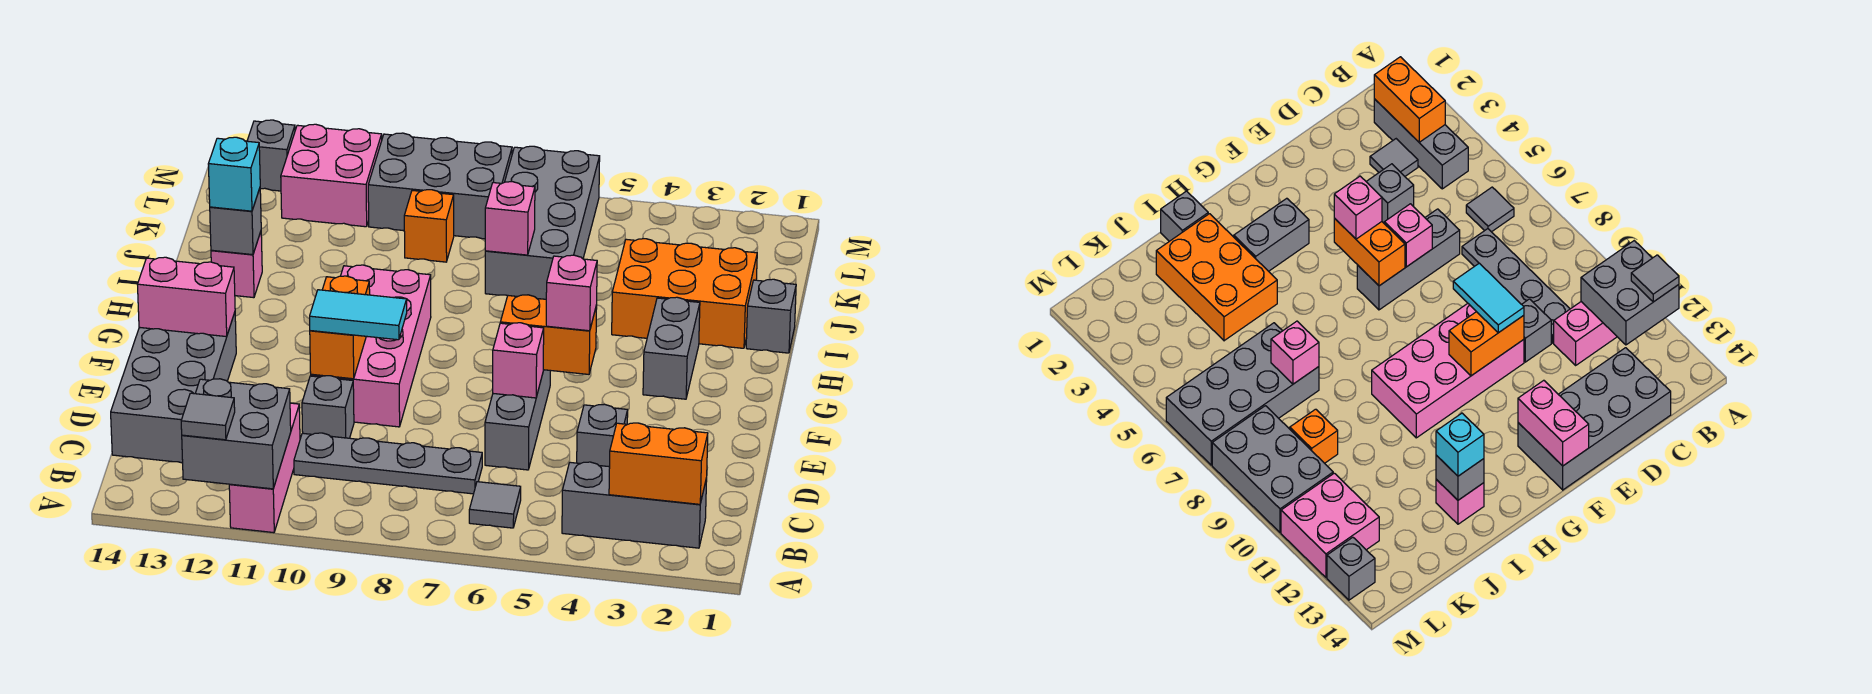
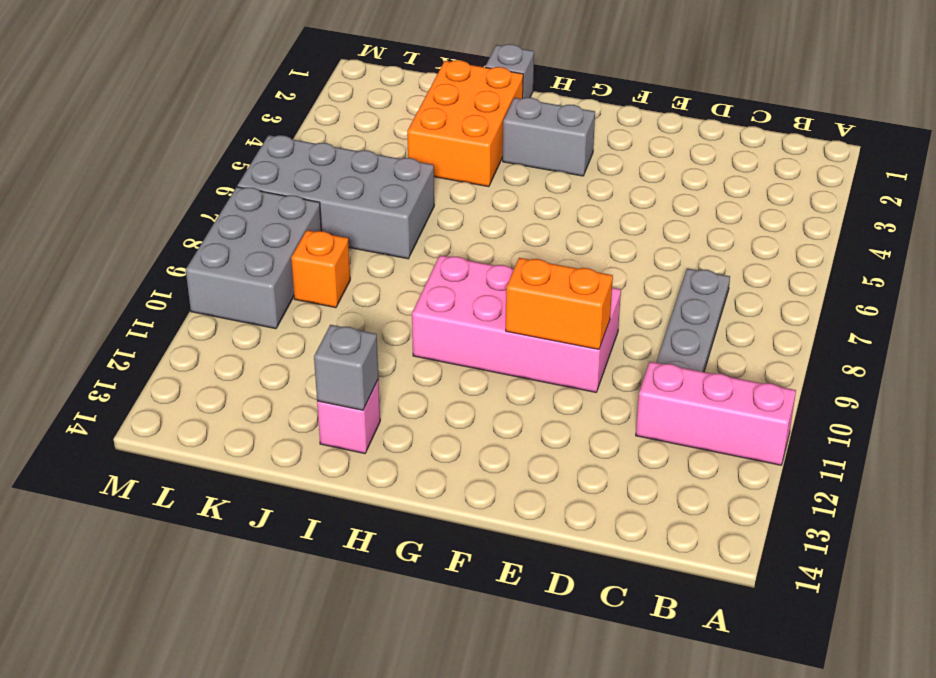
none -> grey 1x3 brick [562,462,707,548]
none -> grey 1x1 tile [469,482,521,528]
none -> grey 1x1 tile [1370,139,1418,176]
none -> grey 2x4 brick [111,313,236,463]

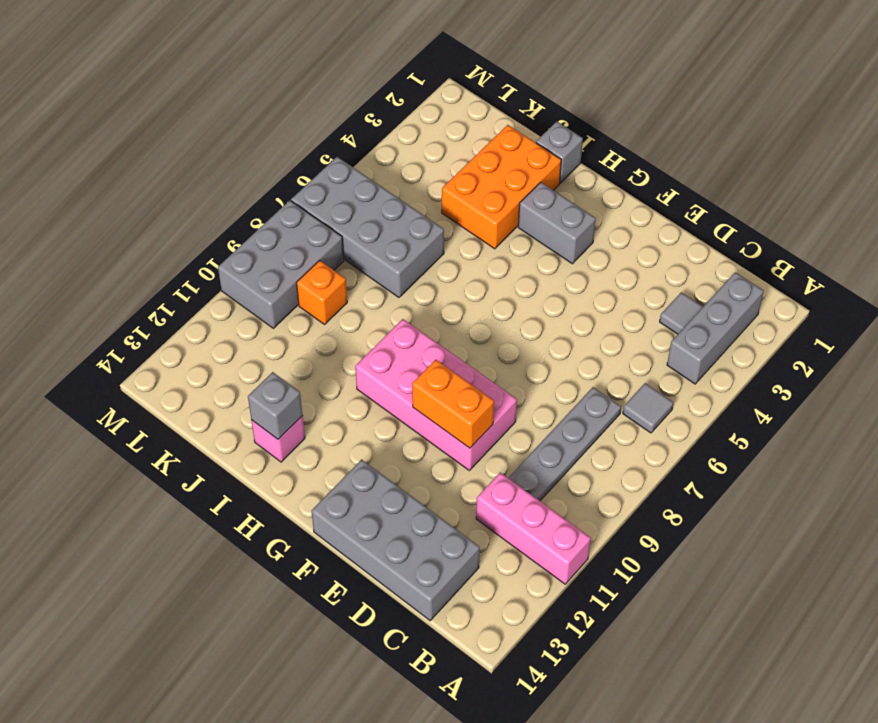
none -> grey 1x1 brick [577,404,628,467]
none -> grey 1x3 brick [485,370,550,470]
none -> grey 1x1 brick [302,376,354,438]
none -> pink 2x2 brick [281,124,382,227]

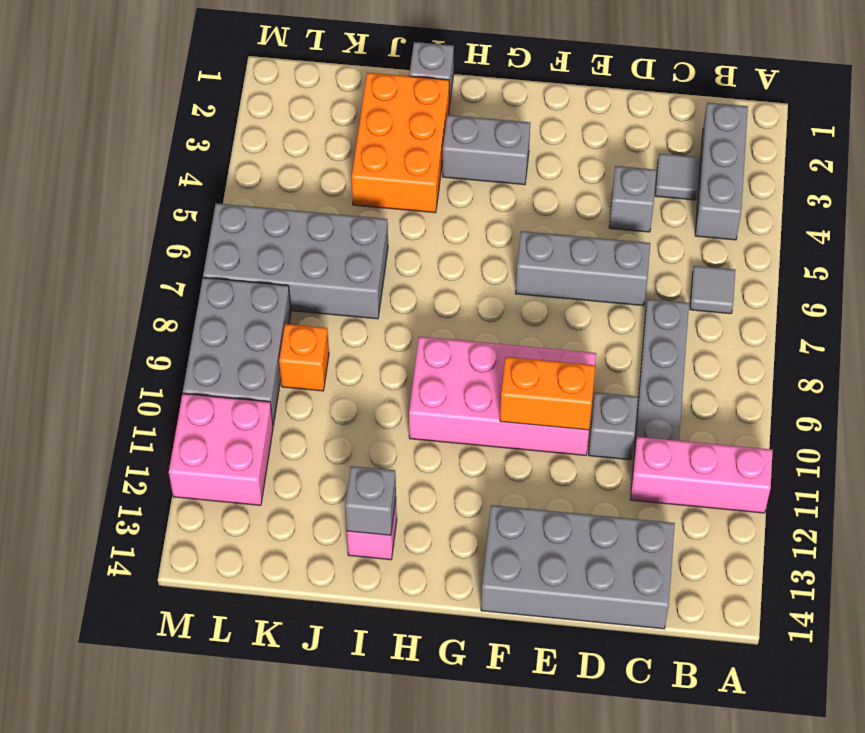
none -> grey 1x1 brick [247,120,295,191]
none -> grey 2x2 brick [182,379,291,489]
none -> orange 1x2 brick [609,423,708,504]
none -> pink 1x1 brick [493,323,544,398]

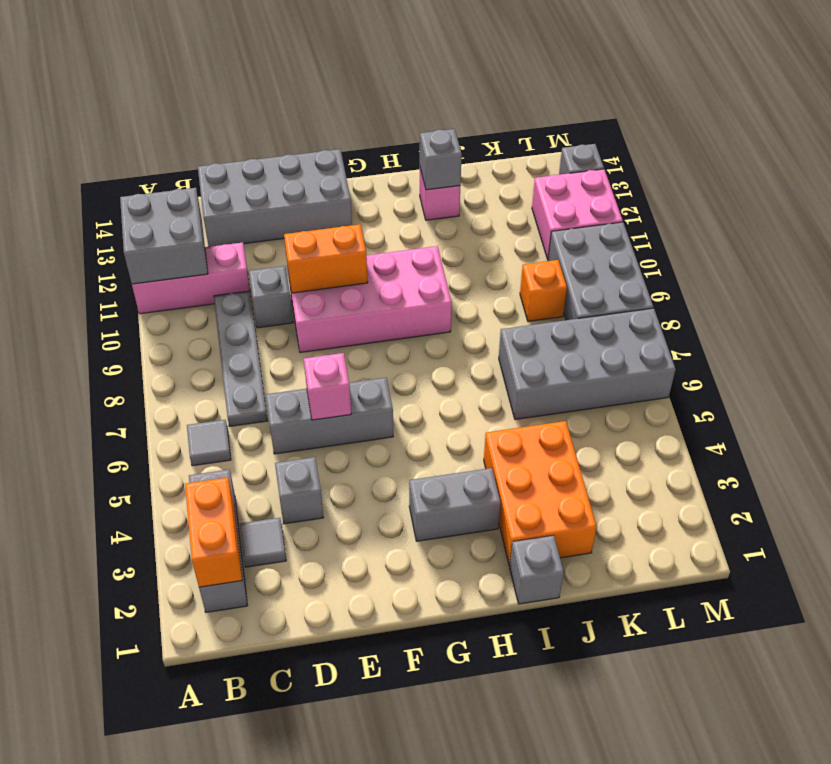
none -> orange 1x2 brick [500,295,597,374]
none -> pink 1x2 brick [137,257,235,337]
none -> pink 1x1 brick [485,181,535,255]
none -> grey 1x1 tile [181,393,235,440]

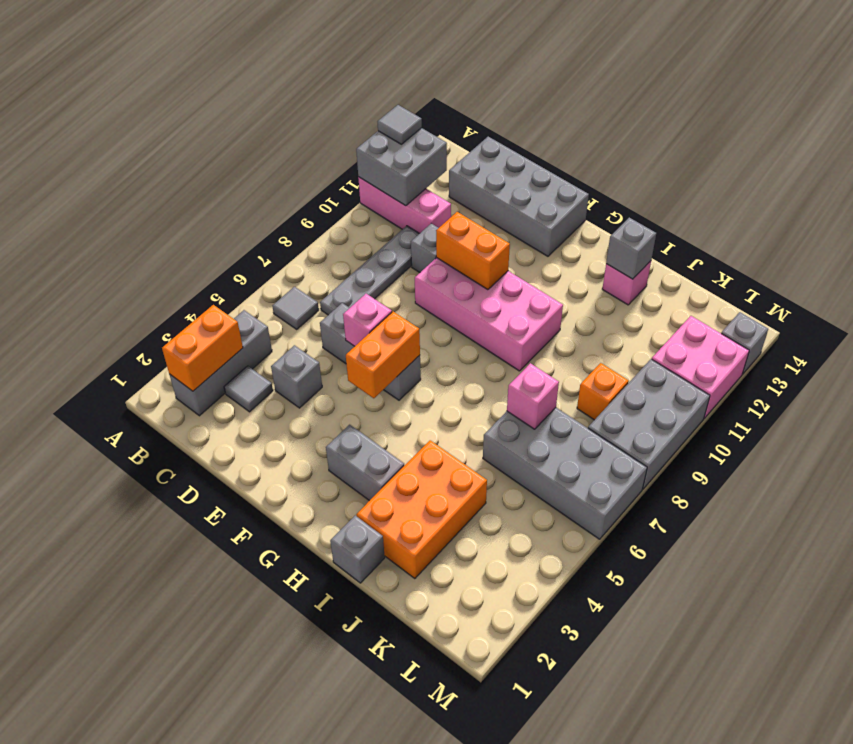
none -> pink 1x2 brick [137,257,235,337]
none -> cyan 1x2 tile [310,290,407,340]
none -> pink 1x1 brick [546,255,597,331]
none -> cyan 1x1 brick [208,137,260,211]

